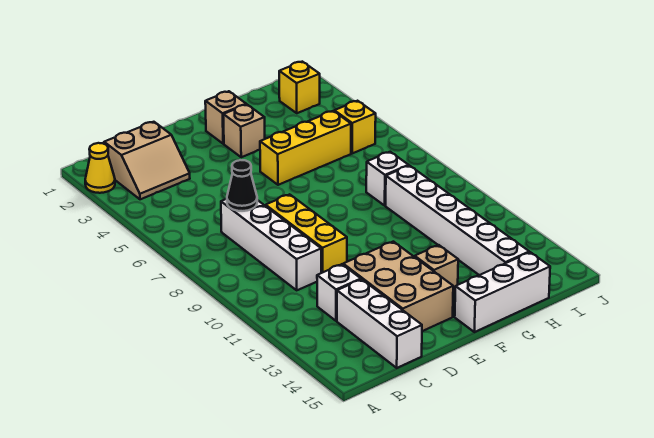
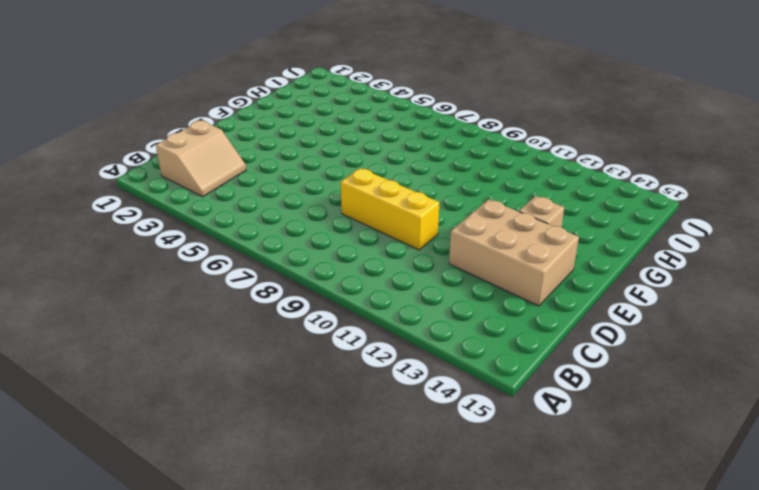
none -> yellow 1x1 cone [85,143,115,193]
none -> white 1x4 brick [221,199,321,290]
none -> white 1x1 brick [317,264,361,321]

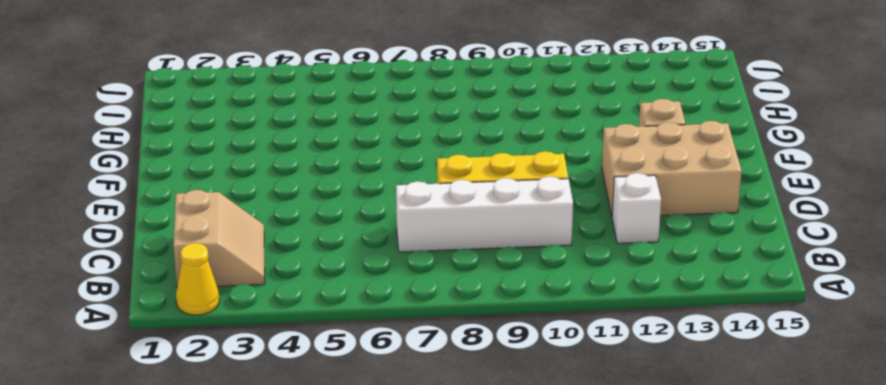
none -> white 1x3 brick [337,279,422,368]
none -> tan 1x1 brick [205,91,246,144]
none -> tan 1x1 brick [223,104,265,157]

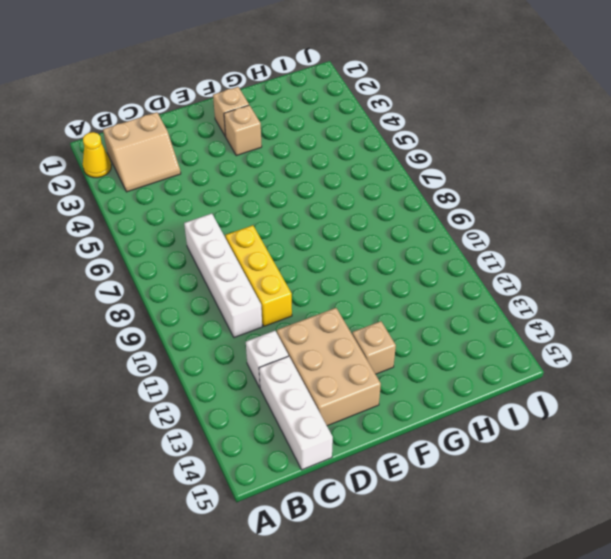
none -> yellow 1x3 brick [260,111,351,185]
none -> white 1x3 brick [455,252,550,332]
none -> white 1x1 brick [366,152,409,206]

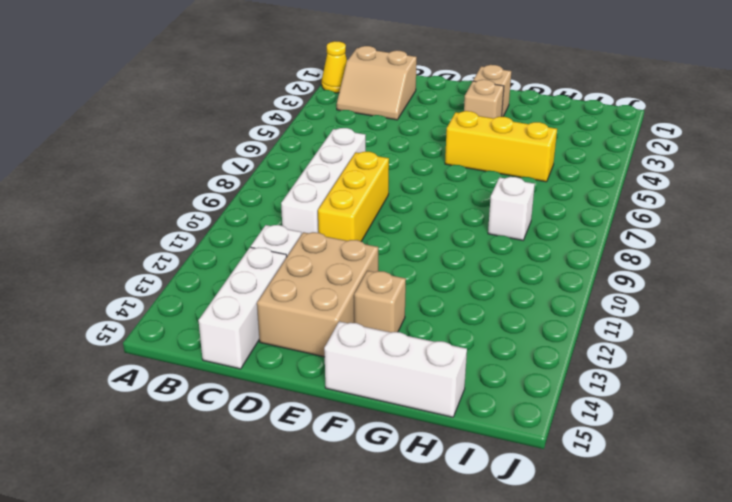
none -> white 1x6 brick [386,166,529,275]
none -> yellow 1x1 brick [279,62,320,113]
none -> yellow 1x1 brick [334,101,376,154]

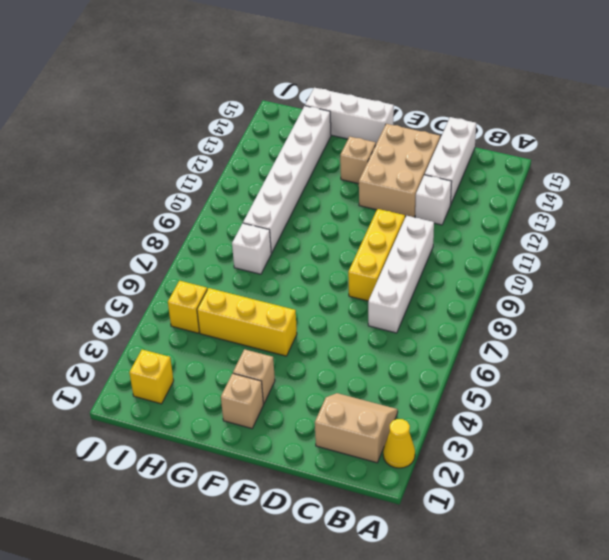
none -> black 1x1 cone [227,160,257,211]

